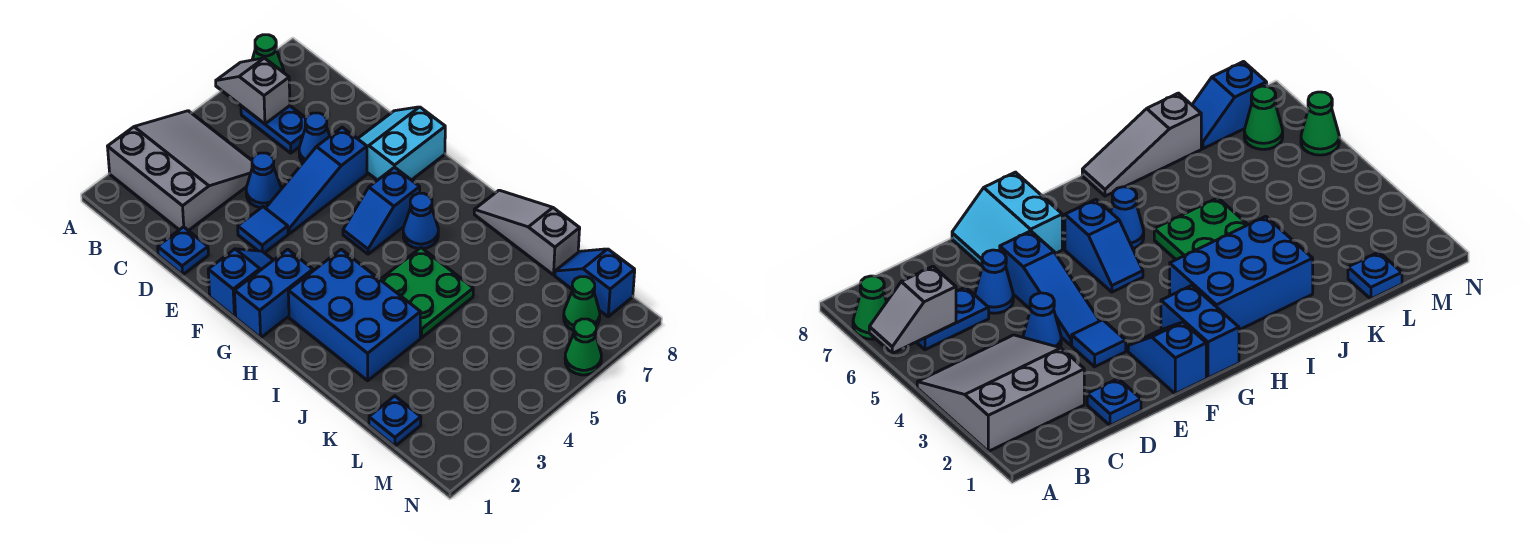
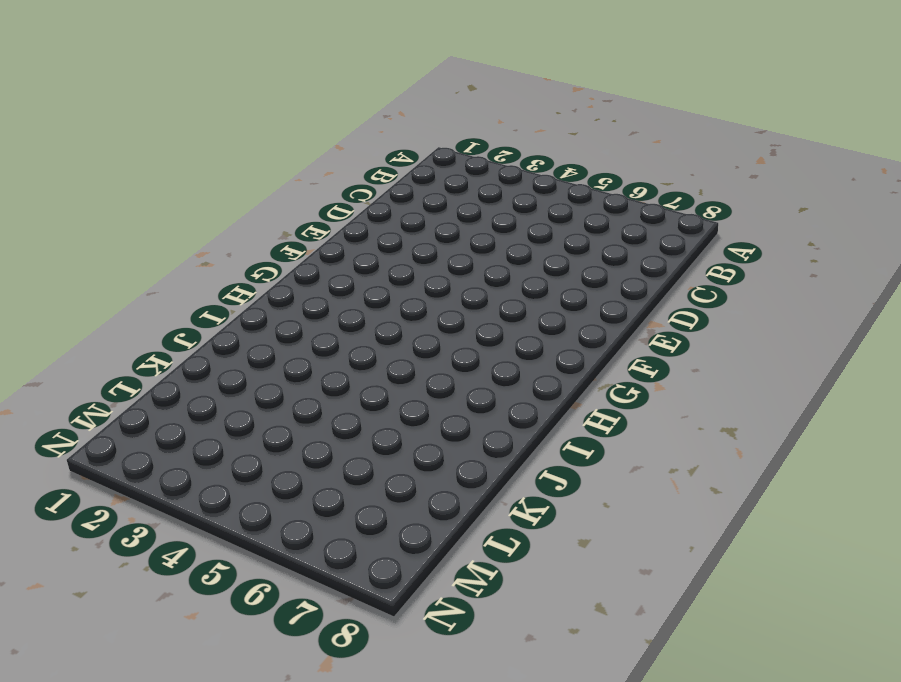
none -> grey 3x3 slope [107,111,252,231]
none -> green 1x1 cone [252,35,284,72]
none -> blue 1x2 plate [241,106,306,153]

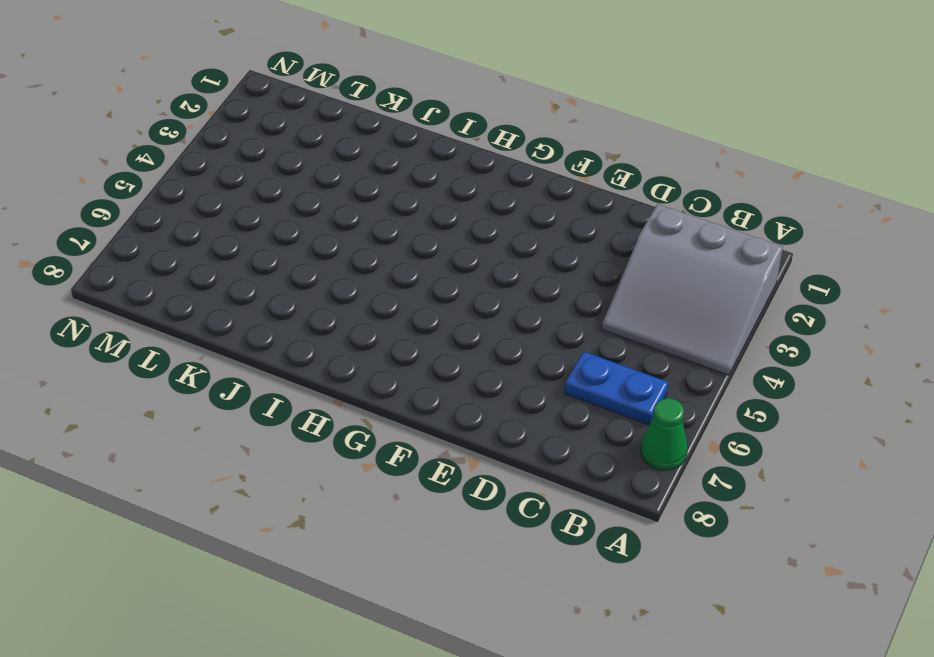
none -> blue 1x1 plate [158,227,208,275]
none -> blue 1x1 cone [246,153,281,208]
none -> blue 1x1 cone [299,113,330,162]

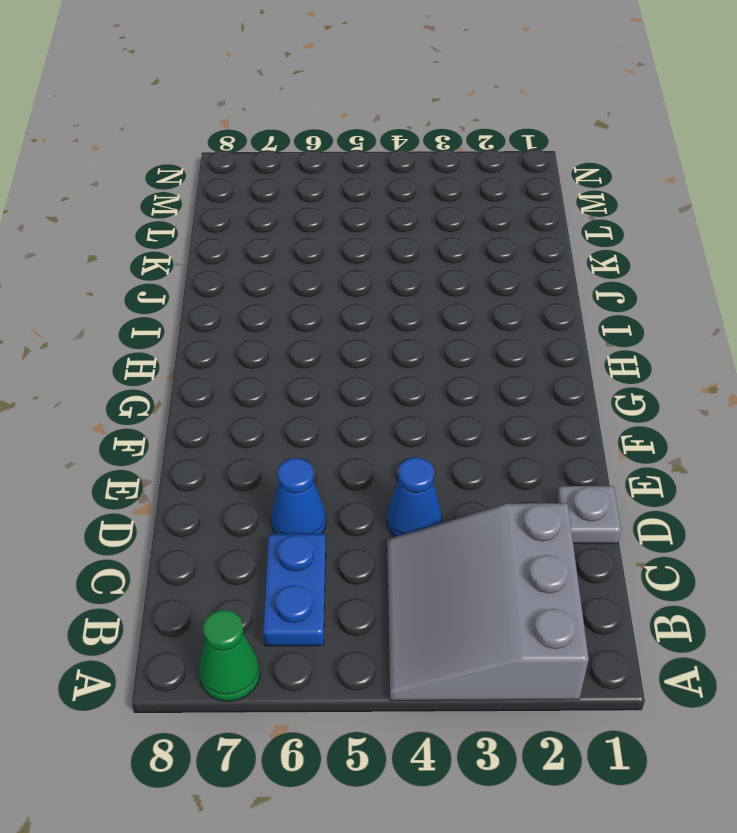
grey 1x1 plate [557,486,621,544] -> blue 1x1 plate [158,227,208,275]
none -> blue 1x1 tile [238,207,288,253]
none -> blue 1x3 slope [266,127,367,234]
none -> cyan 2x2 slope [358,107,445,180]

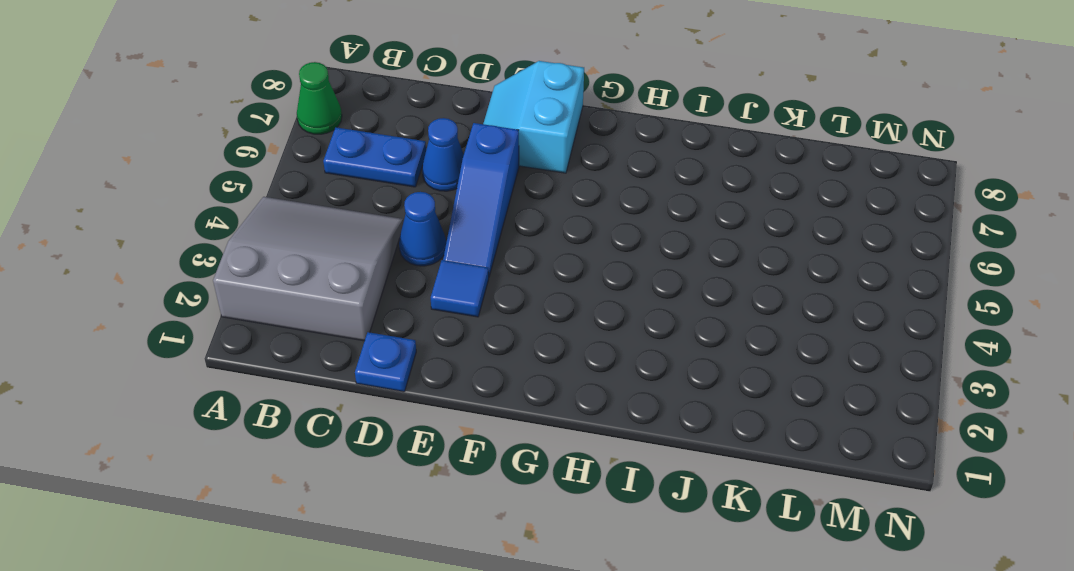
none -> blue 1x2 slope [208,249,273,317]
none -> blue 1x2 brick [235,249,313,338]
none -> blue 1x2 slope [343,167,420,254]

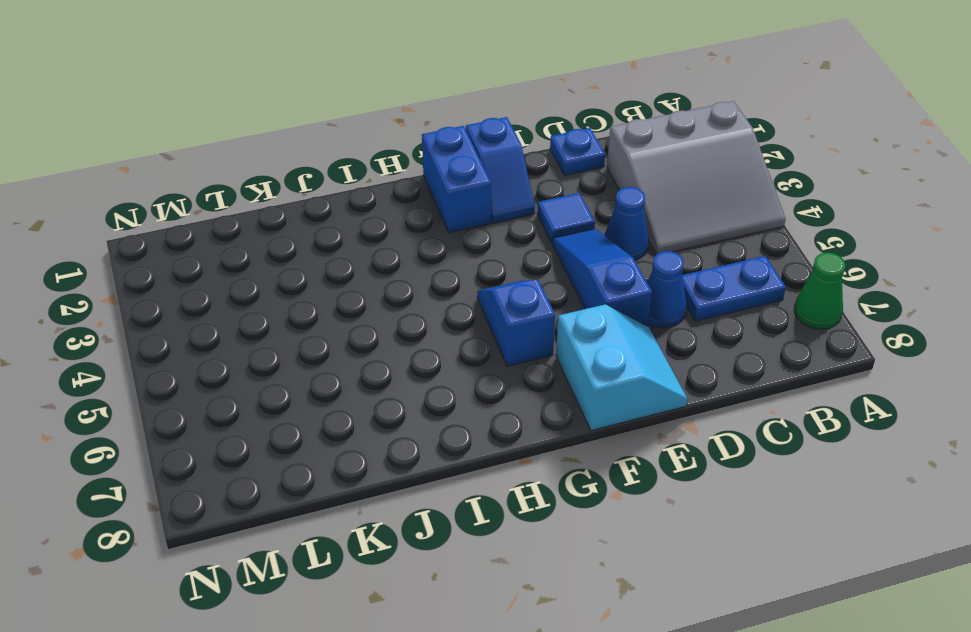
none -> blue 2x3 brick [288,249,421,381]
none -> blue 1x1 cone [403,193,438,249]
none -> green 2x2 plate [380,248,473,338]

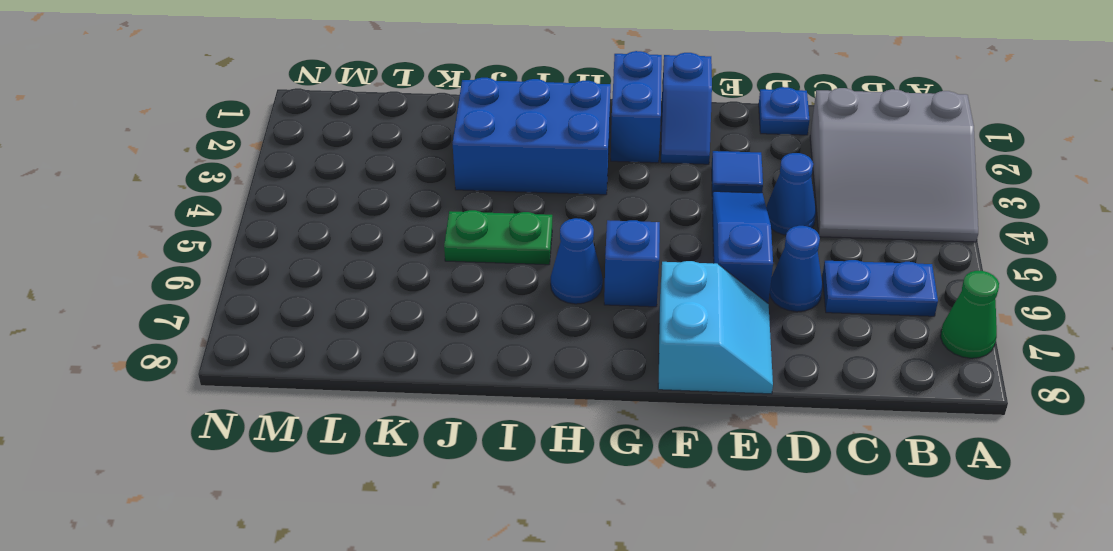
green 1x2 plate [444,210,552,265] -> green 2x2 plate [380,248,473,338]
none -> grey 1x3 slope [474,190,580,275]
none -> blue 1x1 plate [369,396,421,446]
none -> blue 1x2 slope [555,249,635,317]

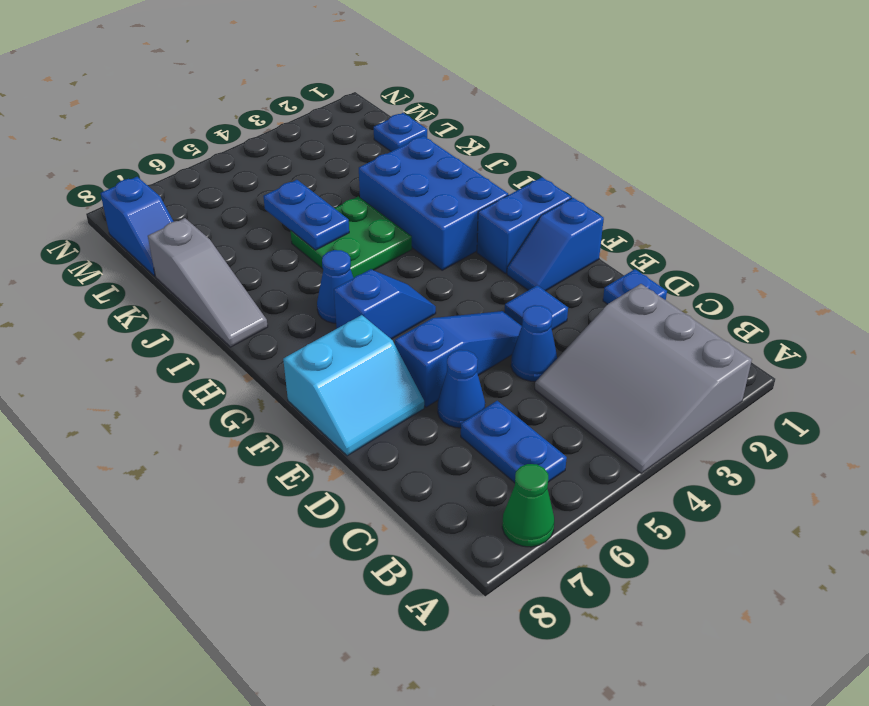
blue 1x2 plate [263,180,349,250] -> none
none -> green 1x1 cone [564,277,600,331]
none -> green 1x1 cone [565,319,601,375]
none -> grey 1x2 slope [216,58,290,124]

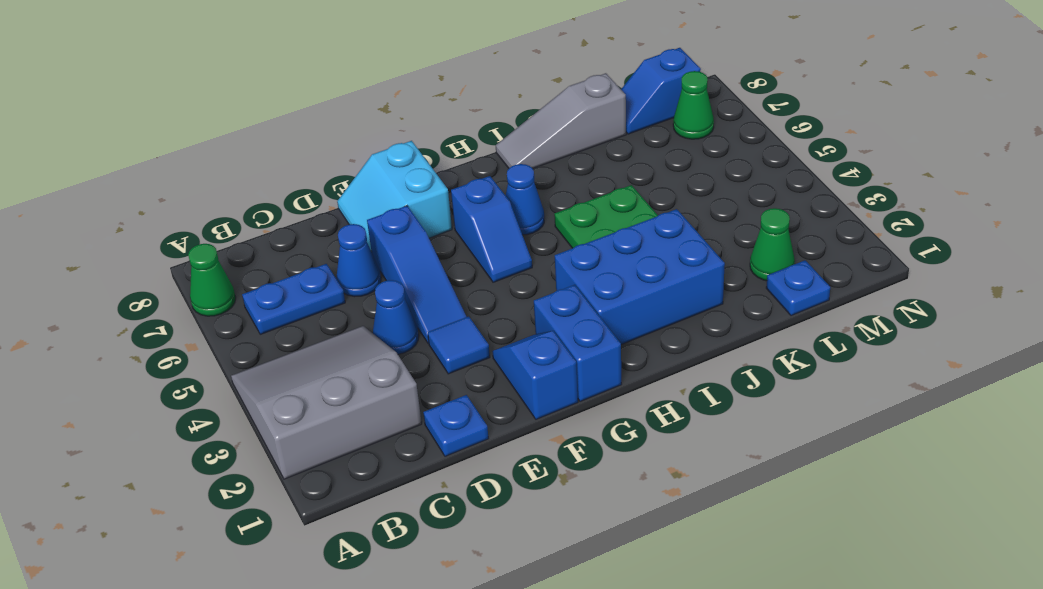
green 1x1 cone [750,208,795,281] -> green 1x1 cone moved to [565,319,601,375]
none -> grey 1x2 slope [216,58,290,124]

